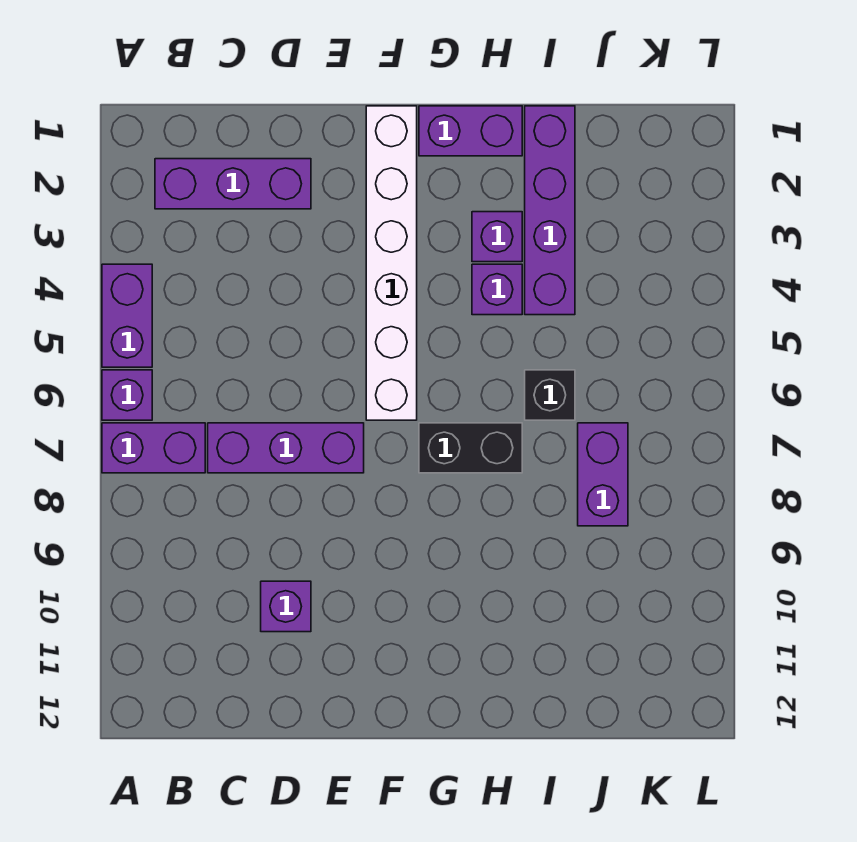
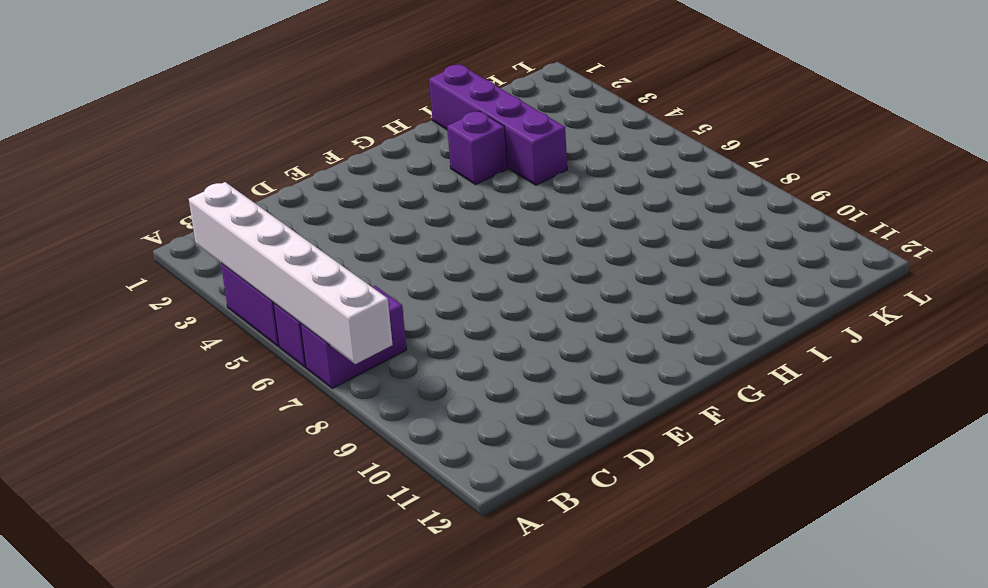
white 1x6 brick [189,182,393,364] -> white 1x6 brick moved to [366,106,417,420]
none -> purple 1x3 brick [155,159,311,209]
none -> purple 1x3 brick [208,423,364,473]
none -> purple 1x1 brick [261,581,311,632]

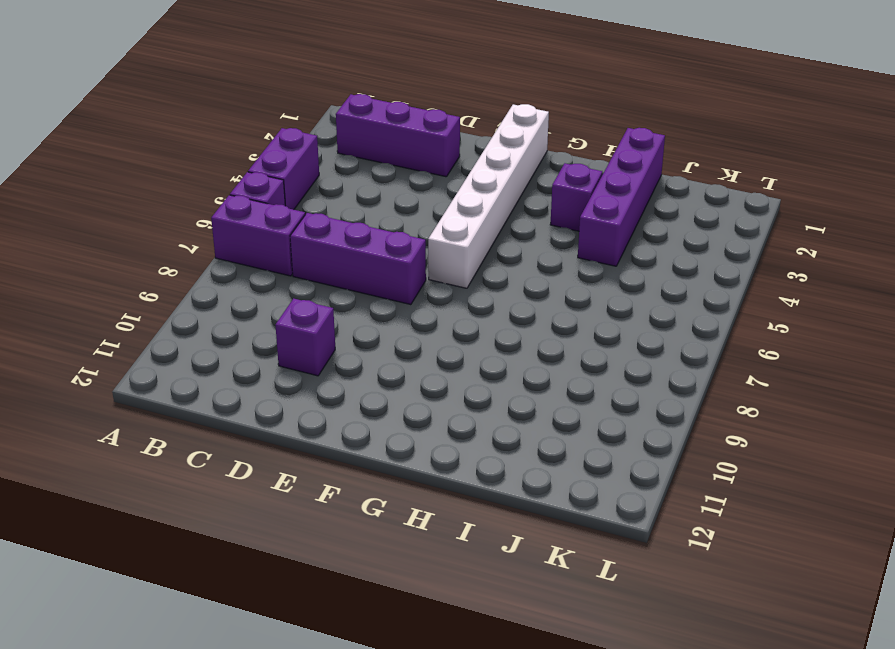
none -> purple 1x2 brick [419,106,522,156]
none -> black 1x2 brick [419,423,522,473]
none -> purple 1x1 brick [472,264,522,315]

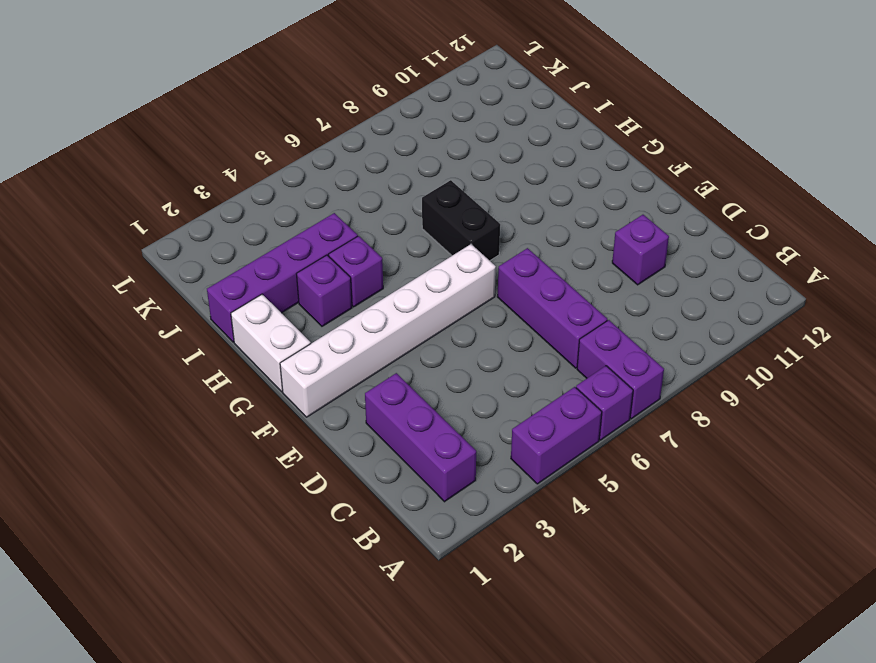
white 1x2 brick [231,294,311,392] -> purple 1x2 brick [419,106,522,156]
none -> black 1x1 brick [525,370,575,420]
none -> purple 1x2 brick [578,423,628,526]

